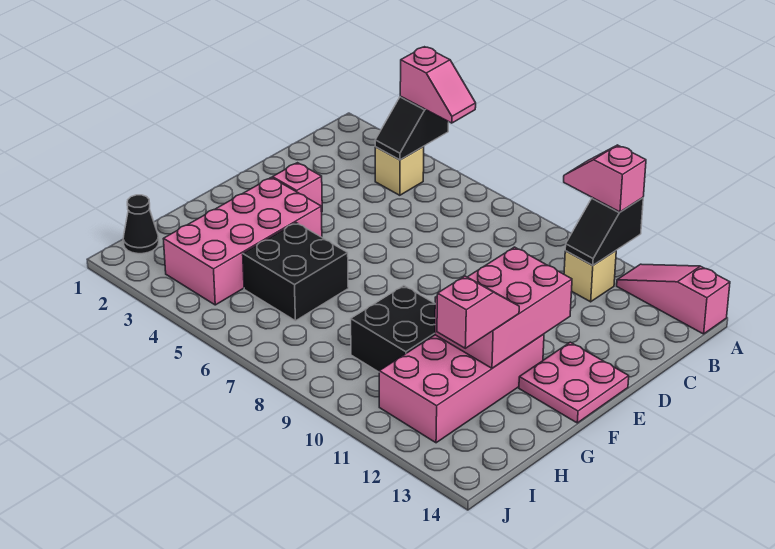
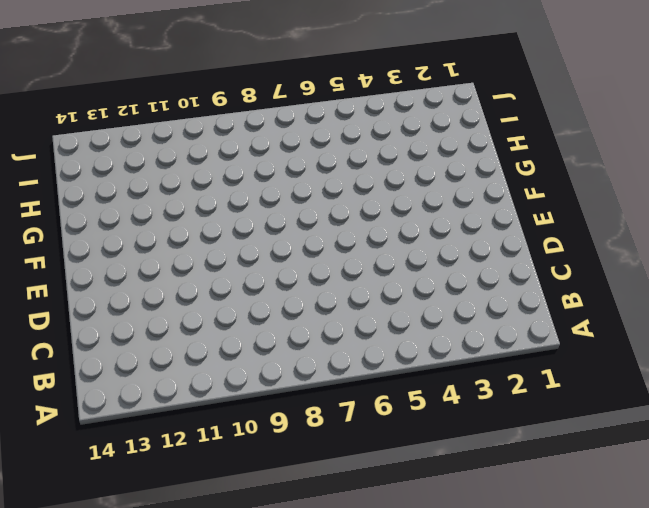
none -> pink 1x3 slope [617,264,730,334]
none -> tan 1x1 brick [375,146,424,195]
none -> tan 1x1 brick [564,251,616,302]

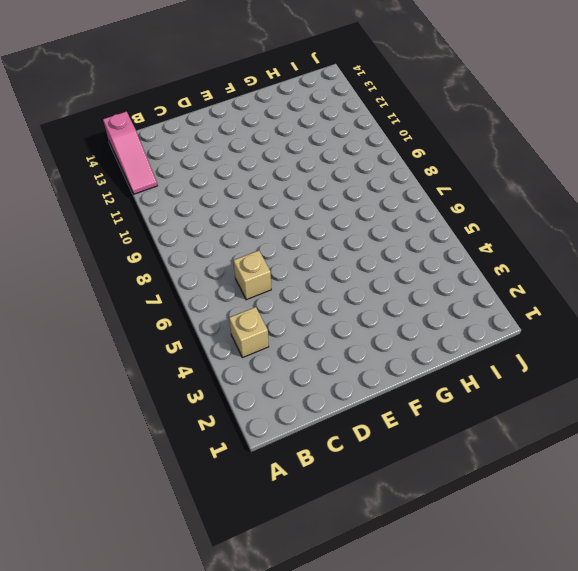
tan 1x1 brick [233,251,271,300] -> tan 1x1 brick moved to [564,251,616,302]
none -> pink 1x1 brick [273,163,322,212]
none -> pink 2x2 plate [519,342,629,423]
none -> pink 2x4 brick [164,178,322,305]

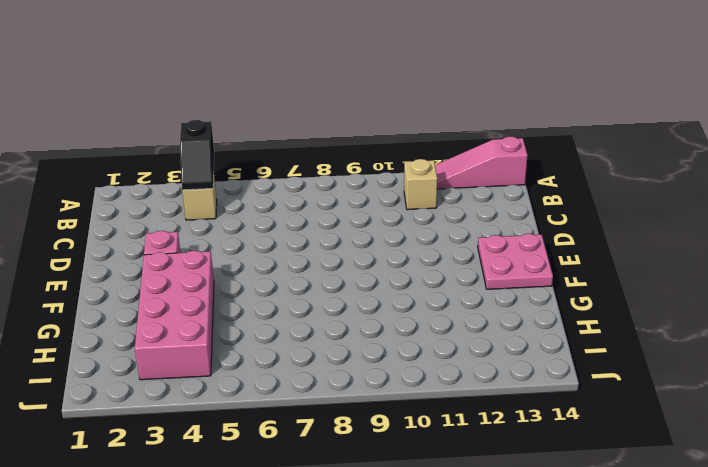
none -> pink 2x4 brick [379,334,544,443]
none -> black 2x2 brick [243,223,348,321]
none -> black 2x2 brick [351,286,435,372]

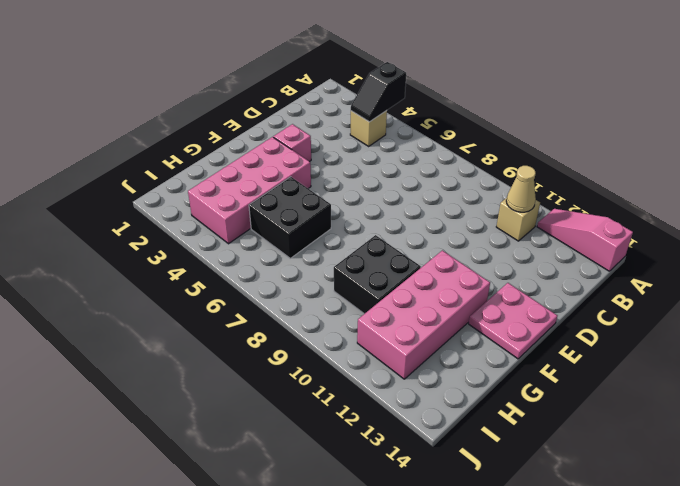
tan 1x1 cone [506,166,536,212] -> black 1x2 slope [565,198,643,265]
none -> black 1x1 cone [123,195,159,254]
none -> pink 2x3 brick [435,247,572,368]
none -> pink 1x2 slope [400,47,476,123]

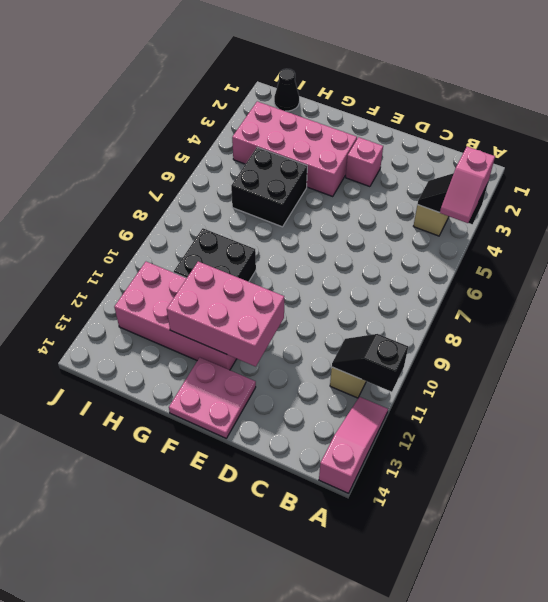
none -> pink 1x2 slope [564,145,646,212]
none -> pink 1x2 slope [437,276,519,348]

